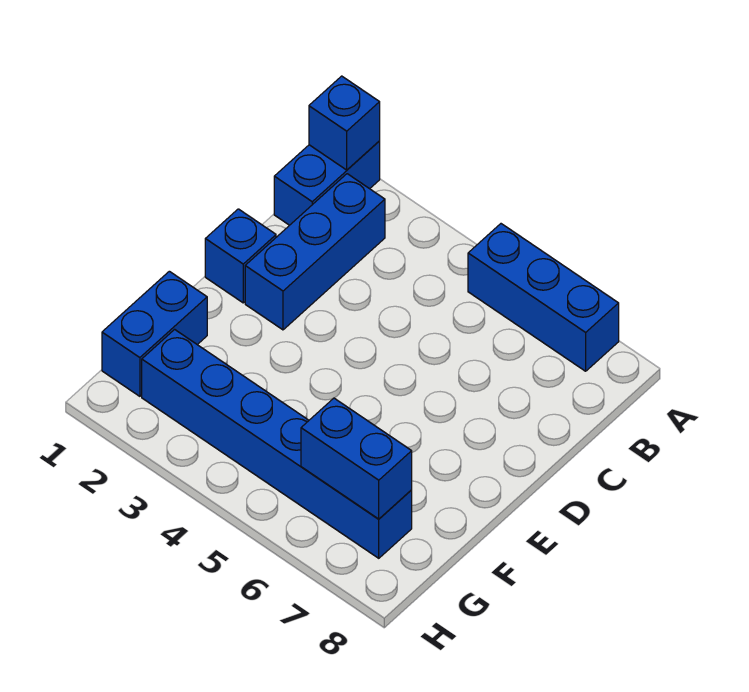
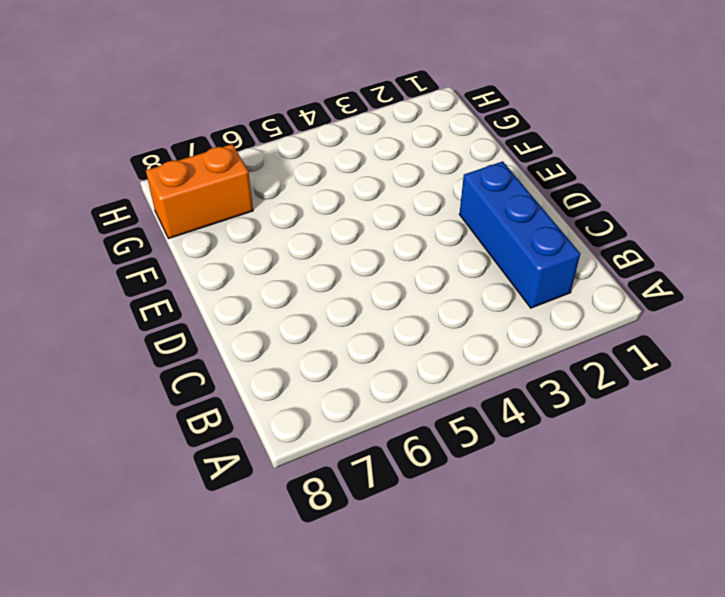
orange 1x2 brick [146,144,253,238] -> blue 1x6 brick [142,329,412,558]
none -> blue 1x2 brick [274,141,380,225]
none -> blue 1x3 brick [468,224,619,371]

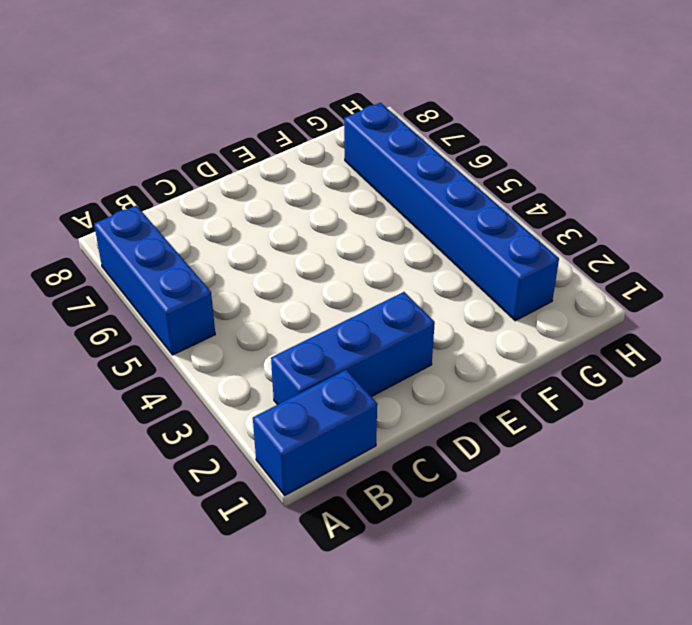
none -> blue 1x1 brick [205,209,276,303]
none -> blue 1x2 brick [102,271,207,396]

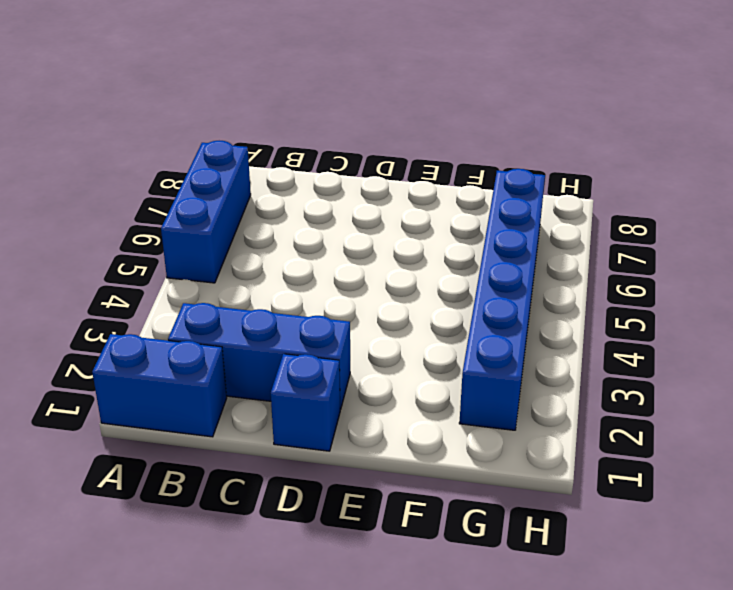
none -> blue 1x2 brick [102,271,207,396]
none -> blue 1x1 brick [309,76,380,170]

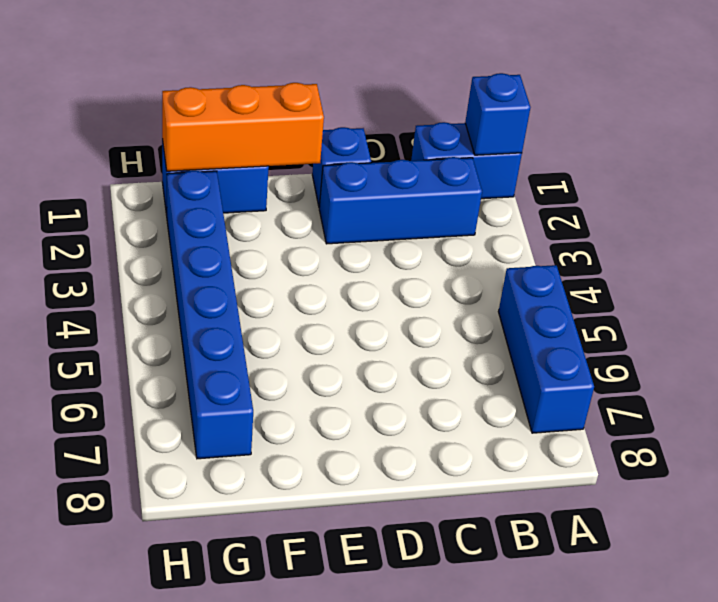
orange 1x3 brick [162,83,324,171] -> none
none -> blue 1x2 brick [301,398,412,519]

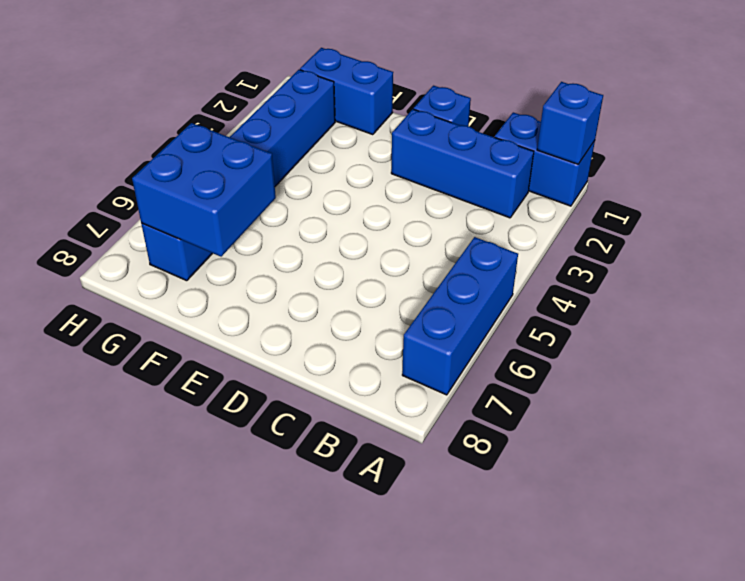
blue 2x2 brick [132,123,276,257] -> blue 1x2 brick [301,398,412,519]

